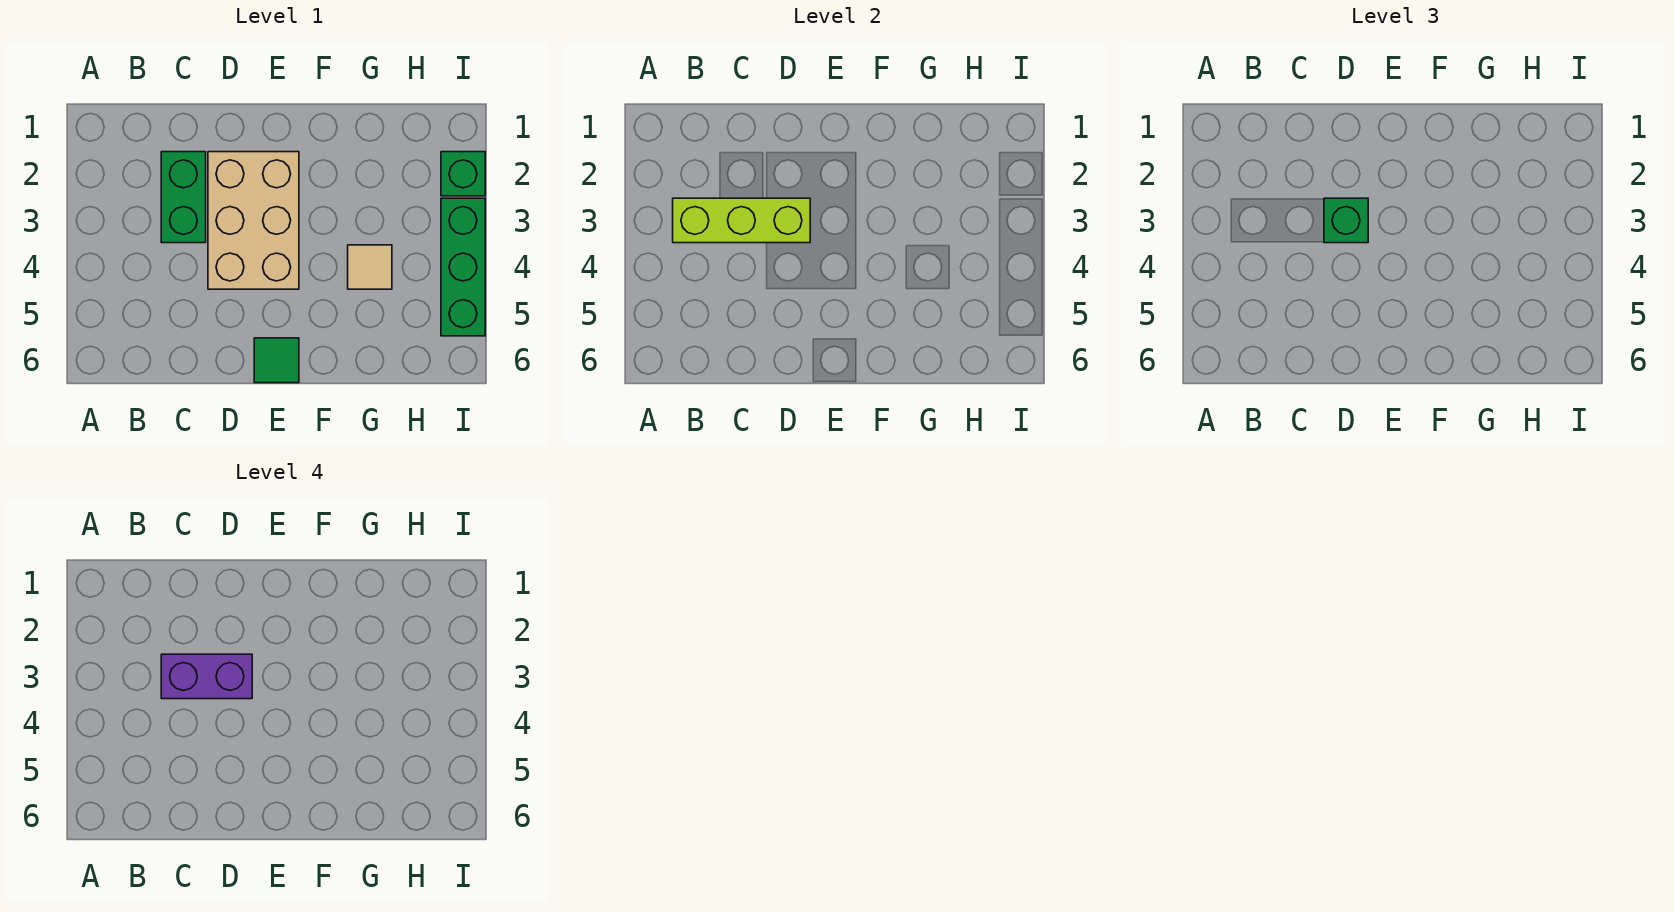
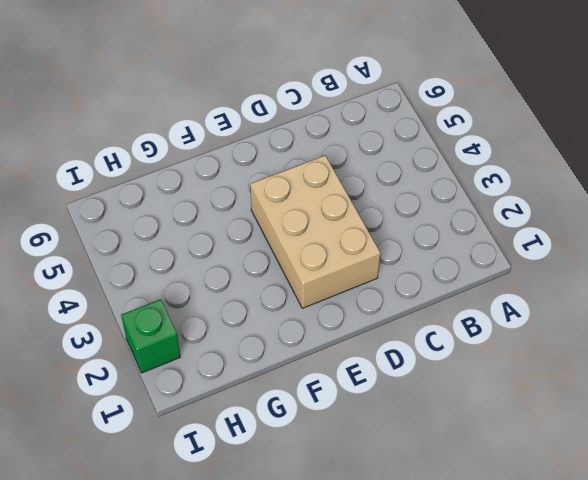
none -> green 1x2 brick [161,152,206,243]
none -> green 1x1 tile [254,338,299,383]

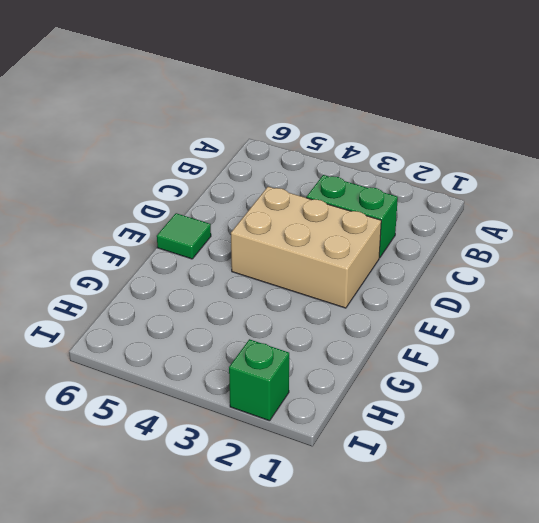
none -> tan 1x1 tile [348,245,392,289]
none -> green 1x3 brick [441,198,485,336]

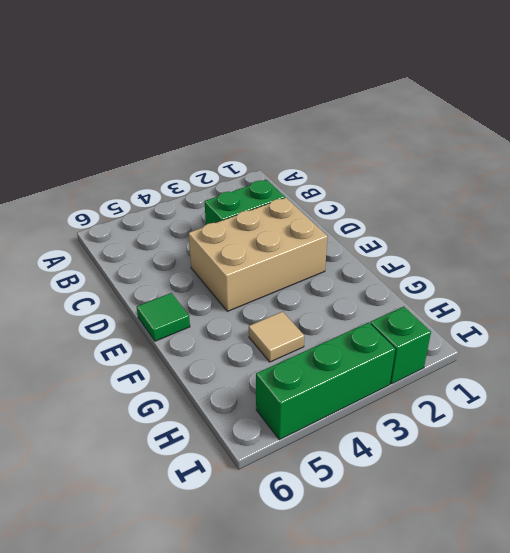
none -> lime 1x3 brick [673,198,810,243]
none -> green 1x1 brick [1324,198,1368,243]

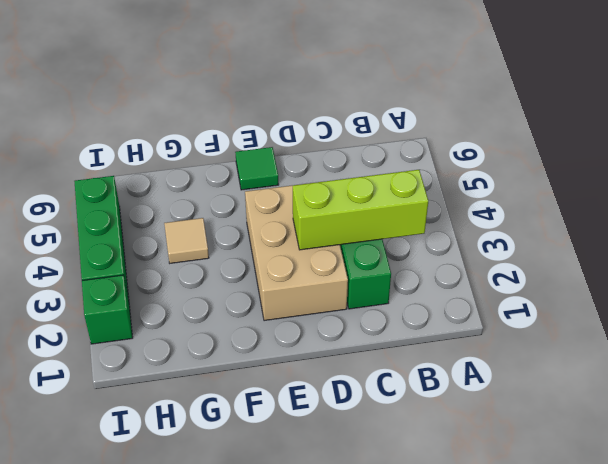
none -> green 1x1 brick [1324,198,1368,243]
none -> purple 1x2 brick [161,654,252,699]

